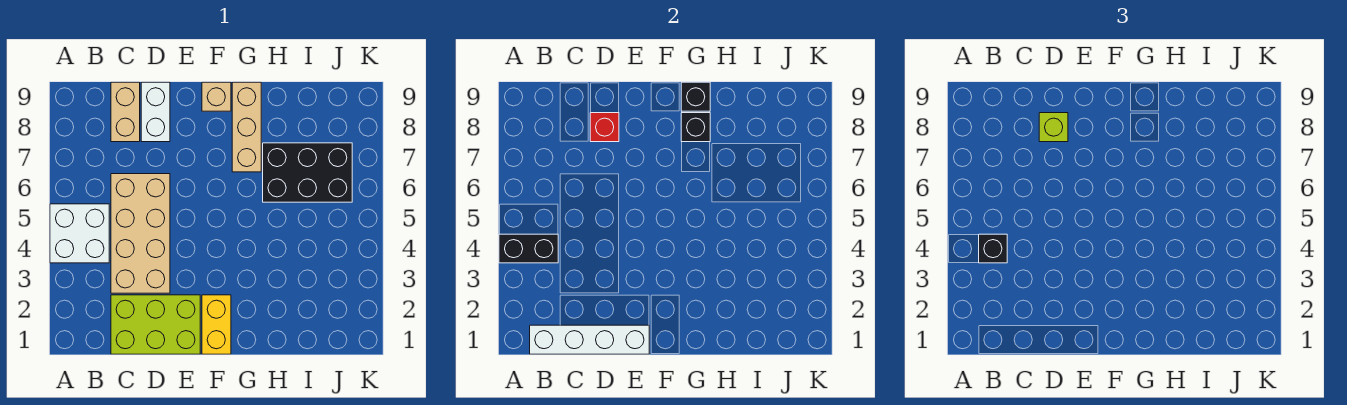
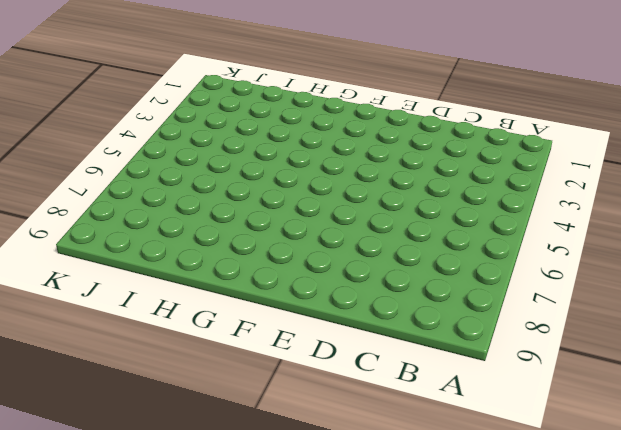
none -> white 2x2 brick [50,204,109,263]
none -> lime 2x3 brick [111,295,200,354]
none -> tan 2x4 brick [111,174,170,293]

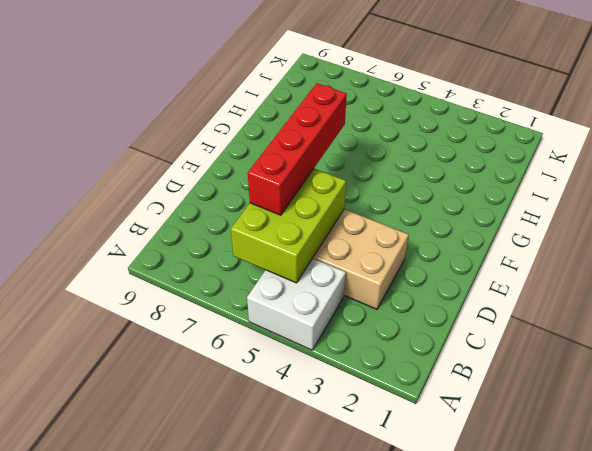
lime 2x3 brick [231,169,346,283] -> lime 2x3 brick moved to [111,295,200,354]
red 1x4 brick [248,83,347,215] -> none
none -> tan 1x2 brick [111,82,140,142]
none -> white 1x2 brick [141,82,170,142]
none -> yellow 1x2 brick [202,295,231,354]

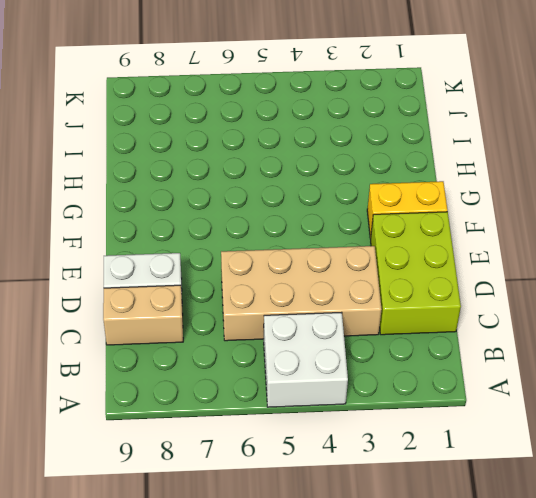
none -> tan 1x1 brick [202,82,231,111]
none -> tan 1x3 brick [232,82,261,172]
none -> black 2x3 brick [263,143,352,202]

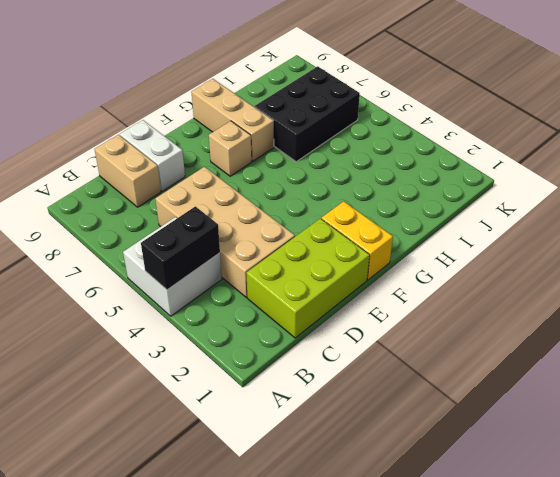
tan 1x1 brick [209,121,252,176] -> tan 1x1 brick moved to [202,82,231,111]
none -> white 1x4 brick [530,325,649,354]
none -> red 1x1 brick [590,113,619,142]
none -> black 1x1 brick [681,113,710,142]

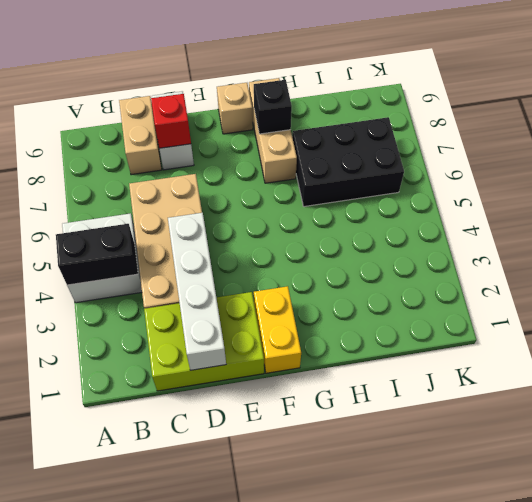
white 1x4 brick [168,213,226,370] -> white 1x4 brick turned to [530,325,649,354]
none -> black 1x1 brick [681,82,710,111]
none -> black 1x1 brick [979,234,1007,263]
none -> lime 1x1 brick [1039,113,1068,142]

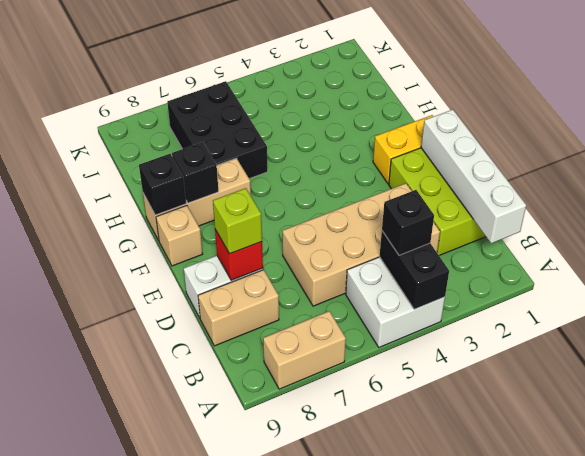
tan 1x2 brick [263,311,346,389] -> none

